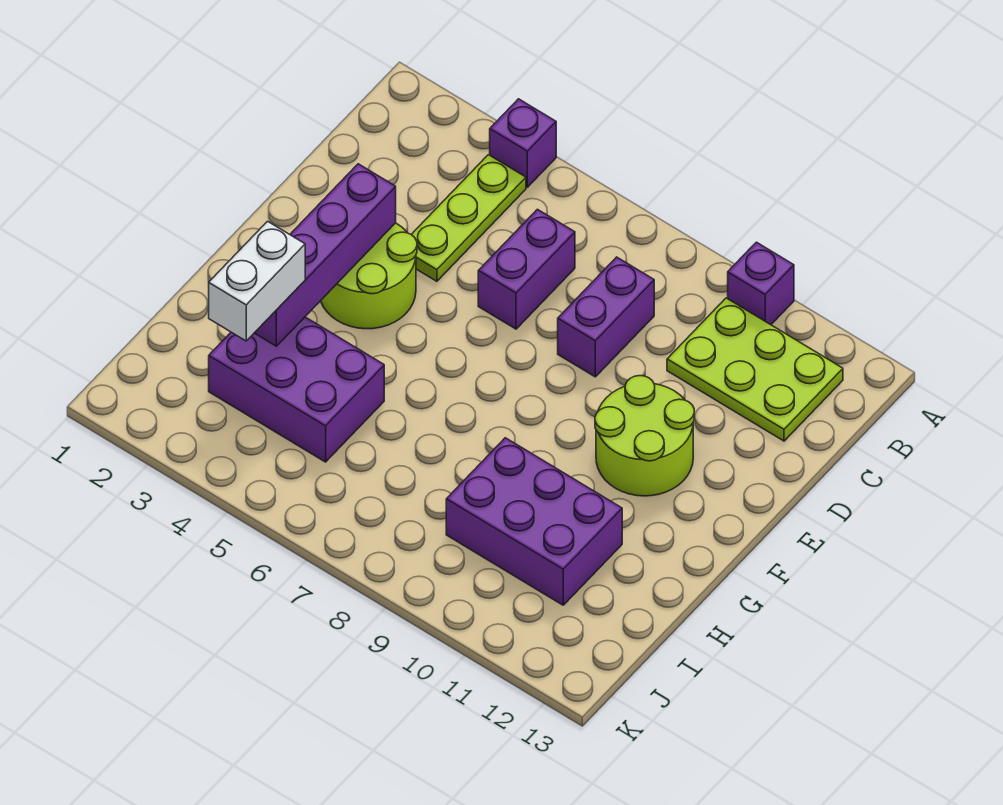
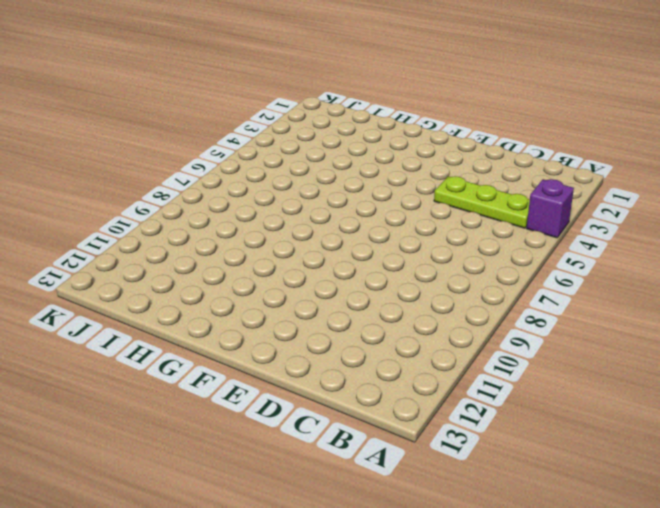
none -> purple 1x1 brick [728,242,794,325]
none -> lime 2x3 plate [667,298,843,441]
none -> purple 1x2 brick [478,209,575,329]

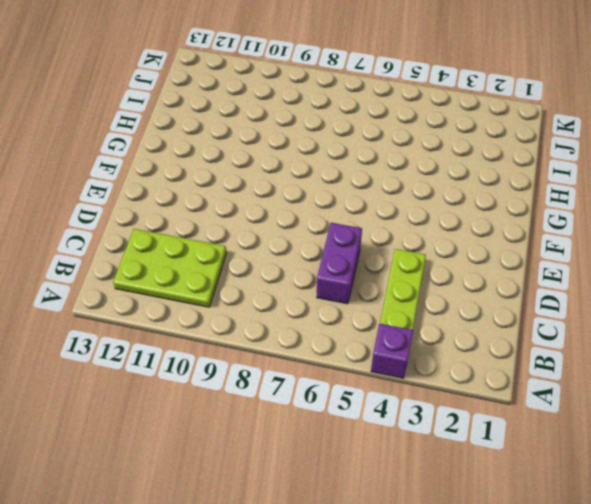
none -> purple 1x1 brick [728,242,794,325]
none -> purple 1x2 brick [558,257,654,377]
none -> lime 2x2 round brick [321,223,417,329]

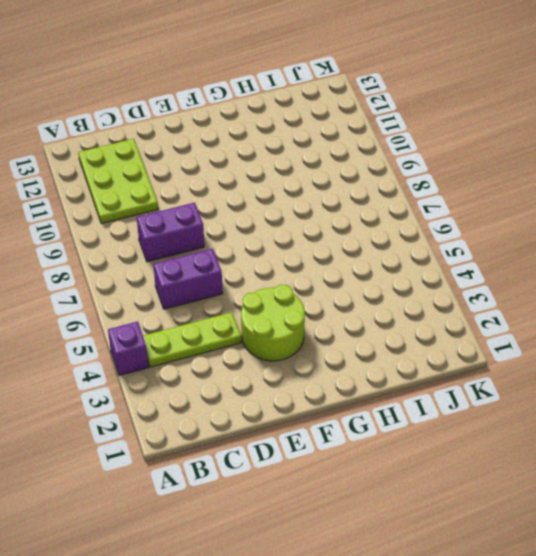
none -> purple 1x1 brick [728,242,794,325]
none -> lime 2x2 round brick [595,376,694,496]
none -> purple 2x3 brick [209,317,384,462]

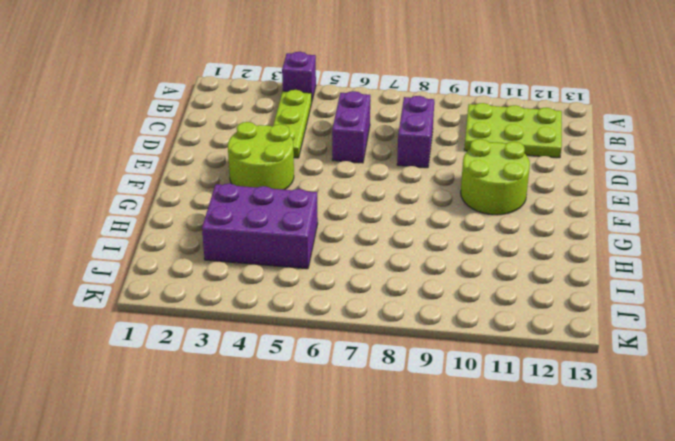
none -> purple 1x1 brick [728,242,794,325]
none -> purple 2x3 brick [446,438,622,605]
none -> purple 1x4 brick [255,164,396,346]

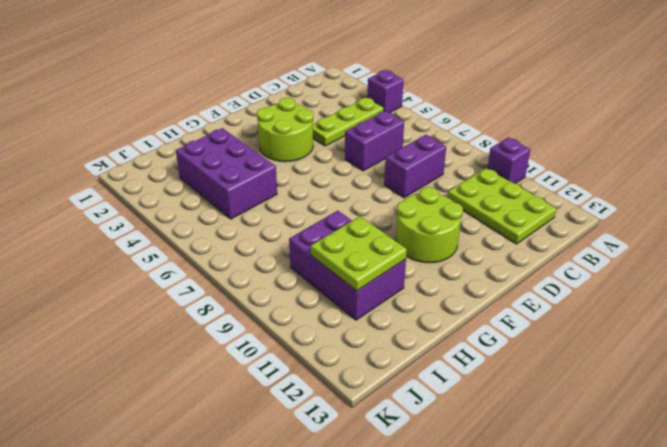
lime 2x2 plate [311,216,407,291] -> none
none -> purple 1x4 brick [255,164,396,346]
none -> white 1x2 brick [209,221,305,341]

